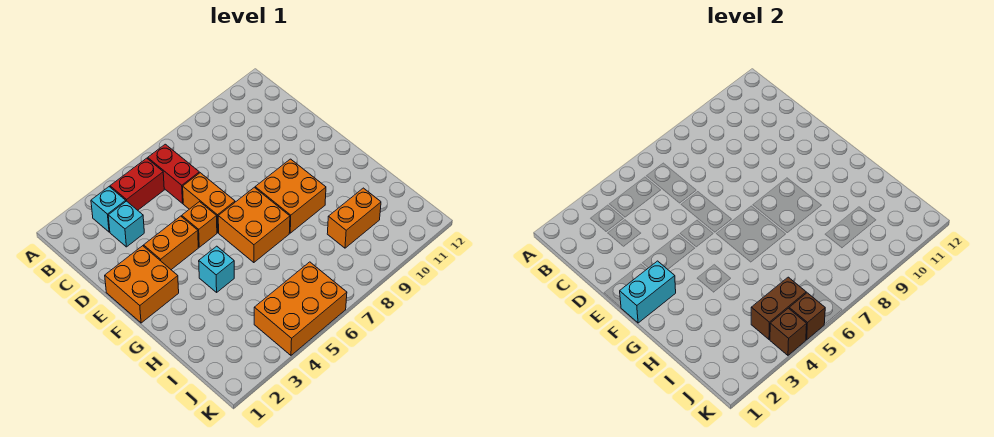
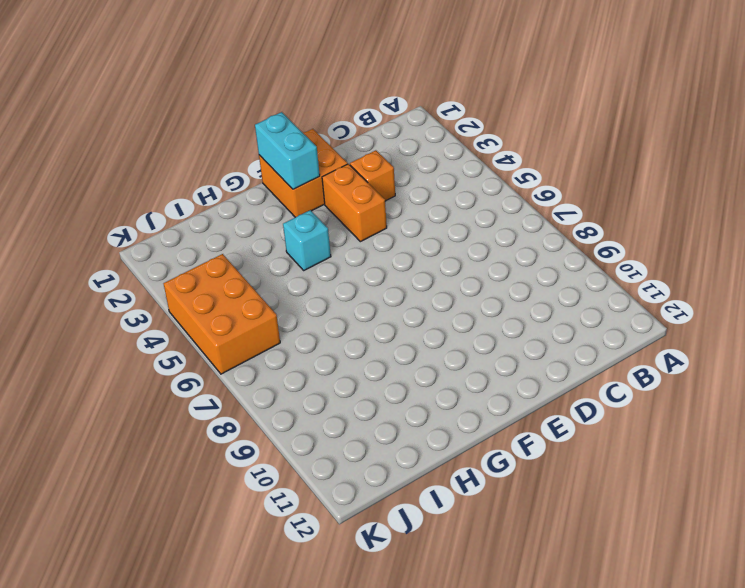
orange 1x1 brick [350,150,395,201] -> orange 1x1 brick moved to [182,202,217,247]
none -> cyan 1x1 brick [91,187,126,232]
none -> red 1x2 brick [110,158,164,210]
none -> red 1x2 brick [148,144,199,203]

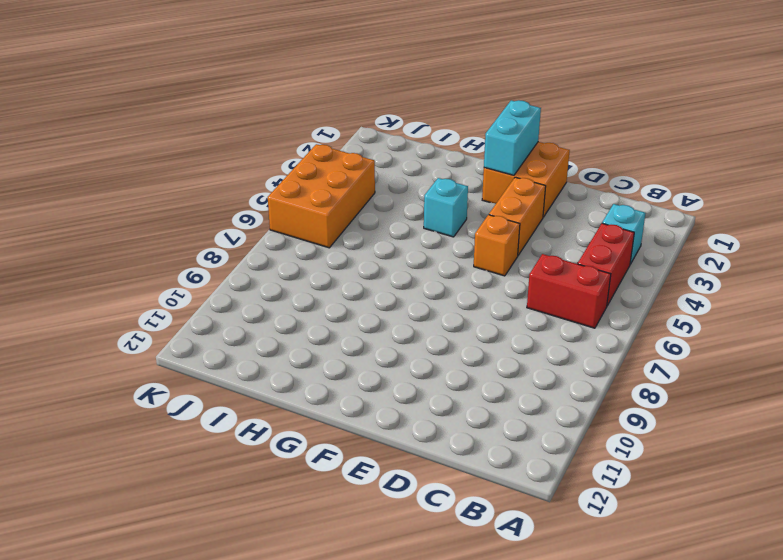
none -> cyan 1x1 brick [108,201,144,247]
none -> orange 1x2 brick [183,173,235,233]
none -> orange 2x2 brick [218,187,290,263]

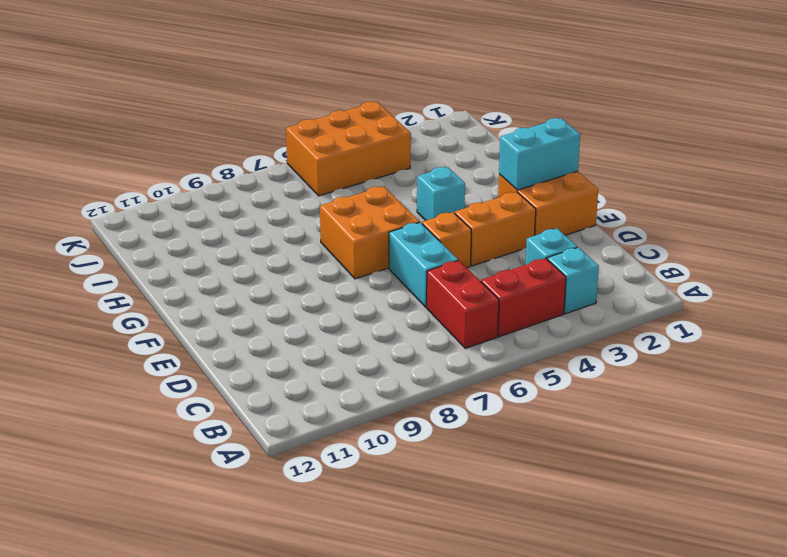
cyan 1x2 brick [389,222,458,307] -> orange 1x2 brick [183,173,235,233]
none -> orange 2x2 brick [255,159,326,233]
none -> orange 1x2 brick [327,188,381,248]
none -> brown 1x2 brick [751,277,806,340]

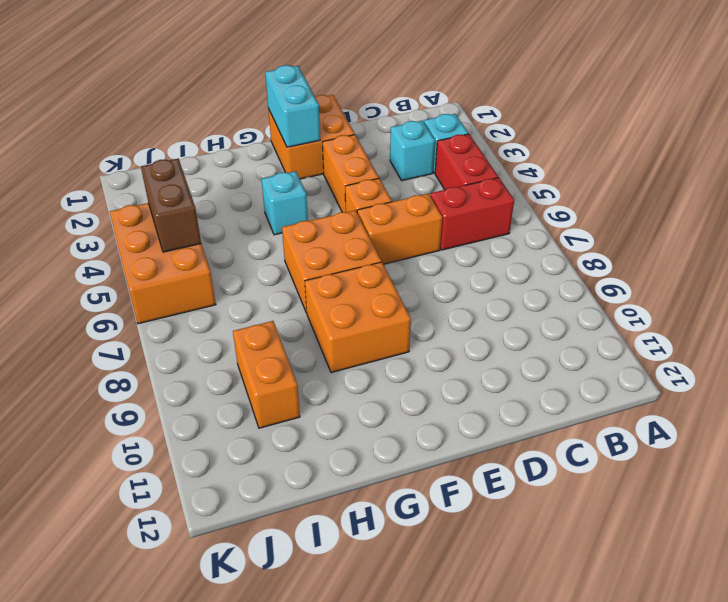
none -> brown 1x1 brick [770,308,807,355]
none -> brown 1x1 brick [789,293,825,340]

